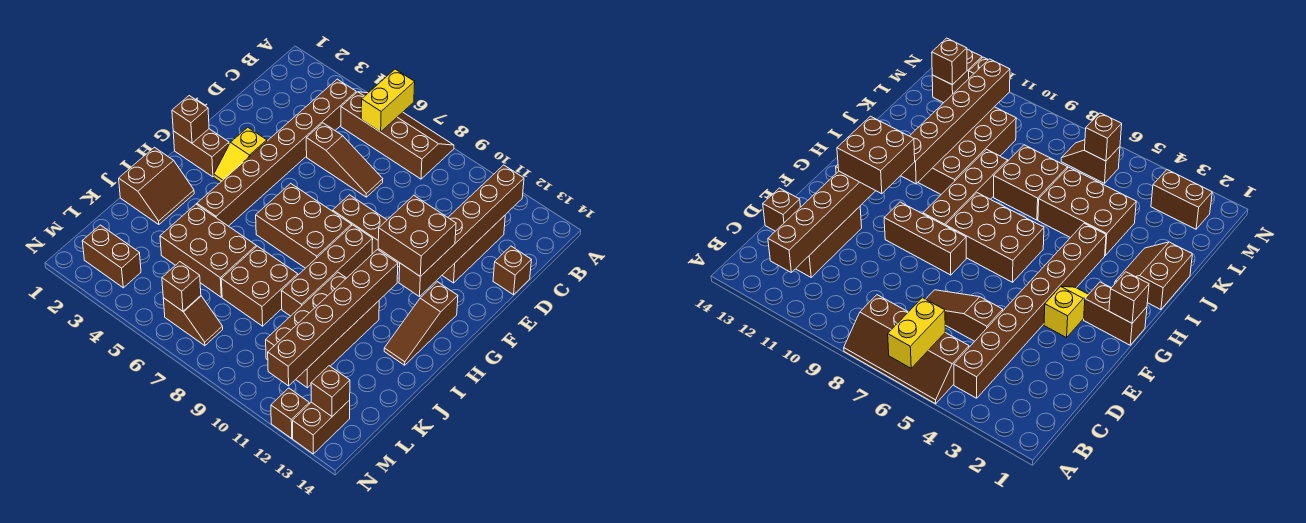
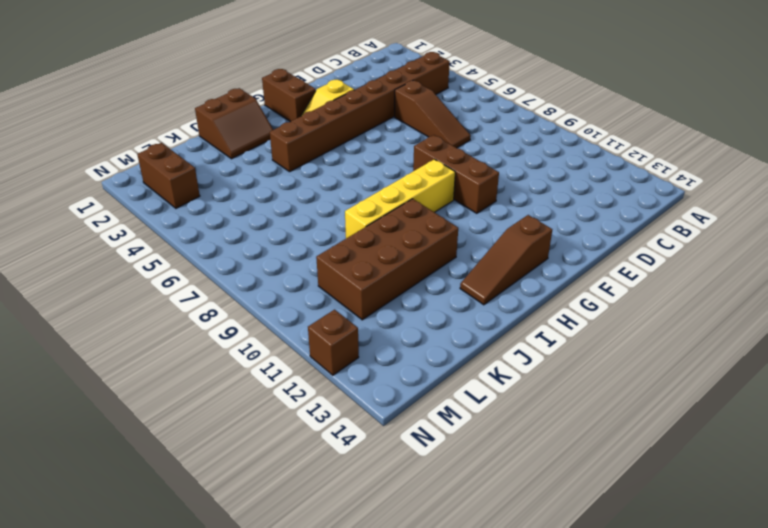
yellow 1x4 brick [345,159,455,238] -> brown 1x4 brick [281,225,373,316]
none -> brown 2x4 slope [341,92,454,179]
none -> brown 1x3 brick [442,216,505,283]
none -> brown 1x1 brick [493,246,531,295]

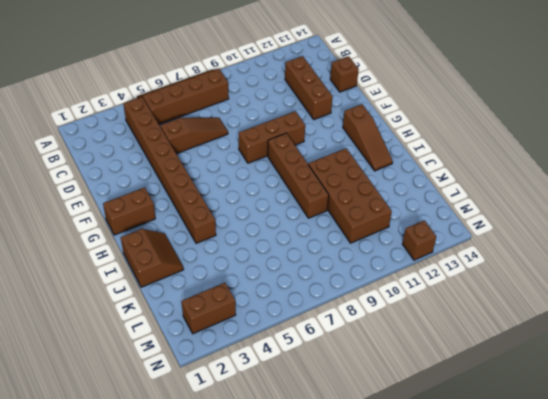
none -> yellow 1x2 slope [214,127,267,182]
none -> brown 2x3 brick [256,183,352,268]
none -> brown 2x3 brick [160,204,256,297]

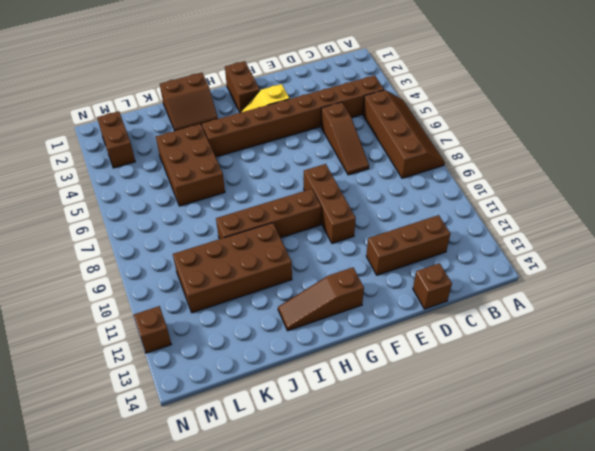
none -> brown 2x3 brick [256,183,352,268]
none -> brown 2x2 brick [221,246,298,326]
none -> brown 1x2 slope [163,296,223,346]

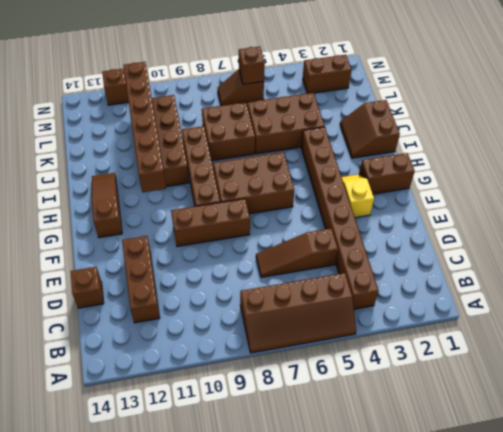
none -> brown 1x2 brick [293,400,350,454]
none -> yellow 1x2 brick [361,69,415,132]
none -> brown 1x6 brick [399,165,524,297]

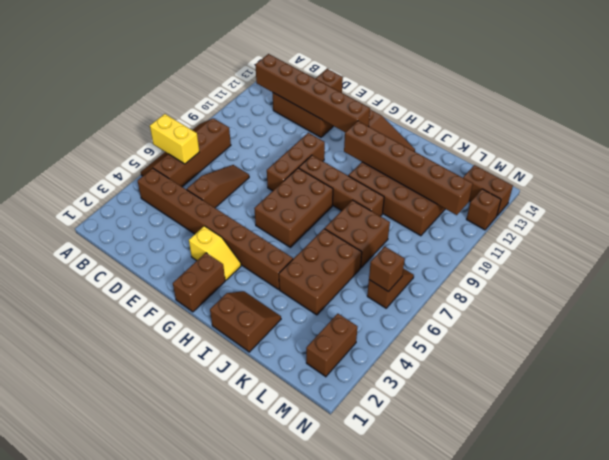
none -> brown 1x1 brick [172,96,209,143]
none -> brown 1x1 brick [311,366,350,416]
none -> brown 2x2 brick [378,195,456,276]

